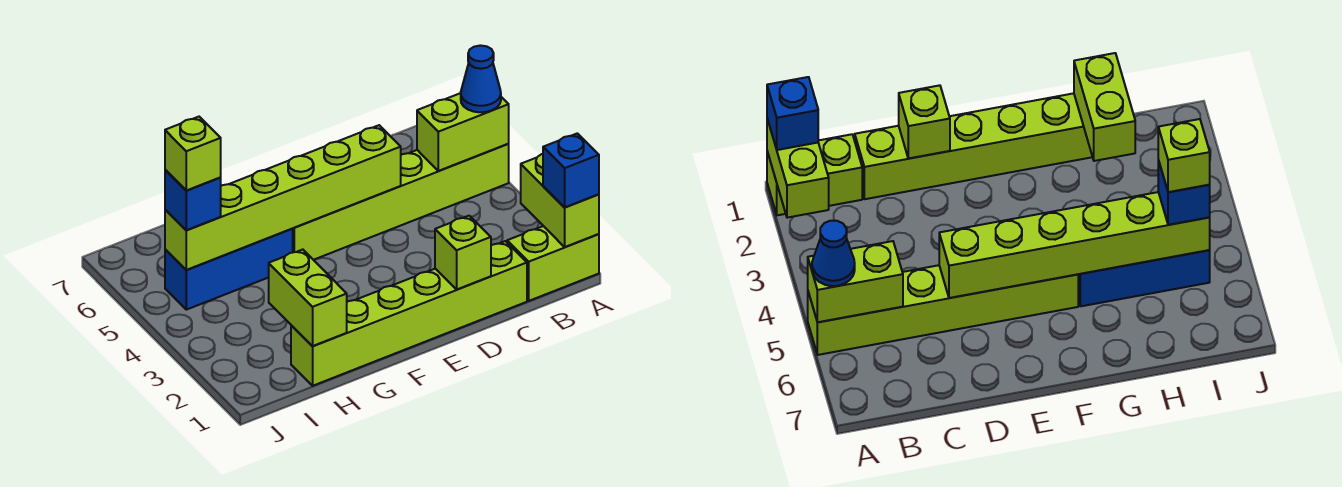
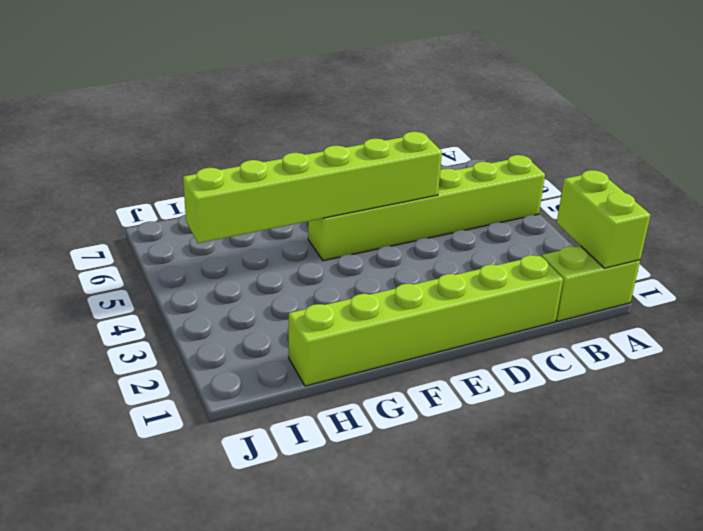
none -> blue 1x3 brick [165,229,293,310]
none -> lime 1x2 brick [417,93,509,171]
none -> lime 1x1 brick [435,216,491,289]

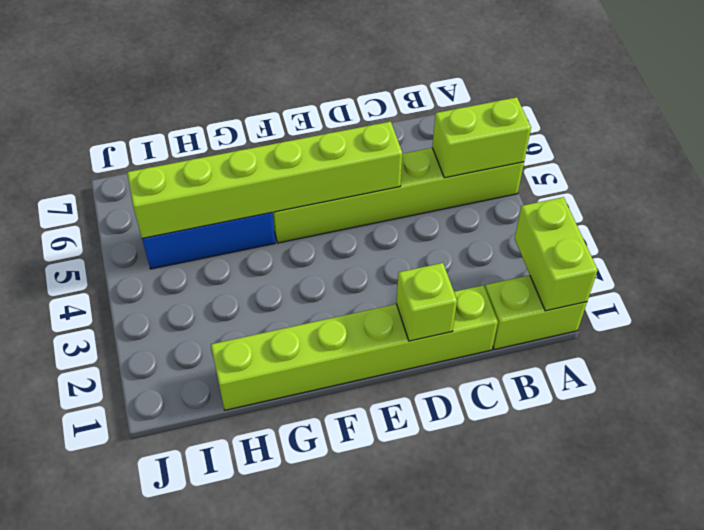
none -> lime 1x2 brick [269,250,347,346]
none -> blue 1x1 brick [543,133,599,207]
none -> blue 1x1 cone [461,45,501,112]

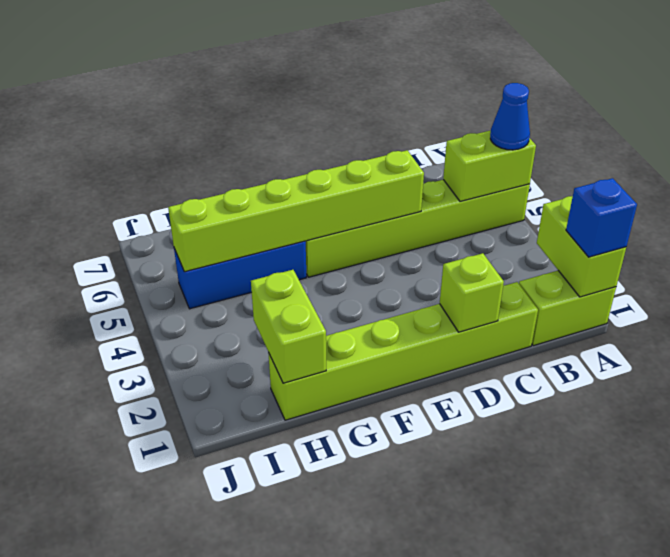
none -> blue 1x1 brick [165,170,221,230]
none -> lime 1x1 brick [165,117,221,190]

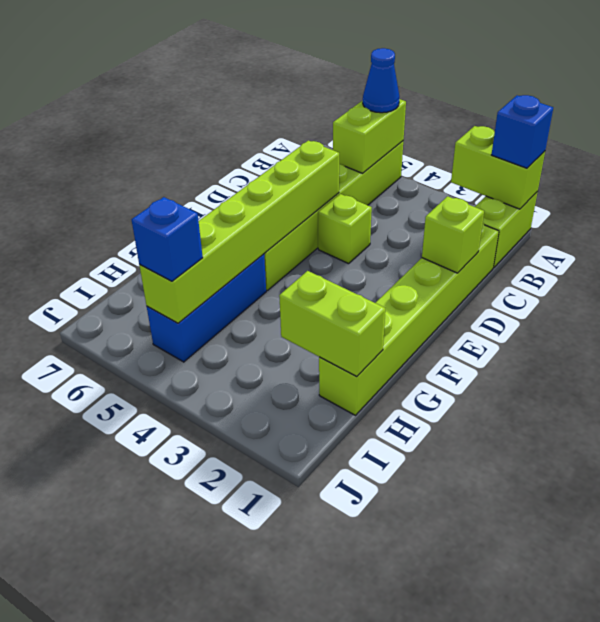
lime 1x1 brick [318,194,372,264] -> lime 1x1 brick moved to [165,117,221,190]

